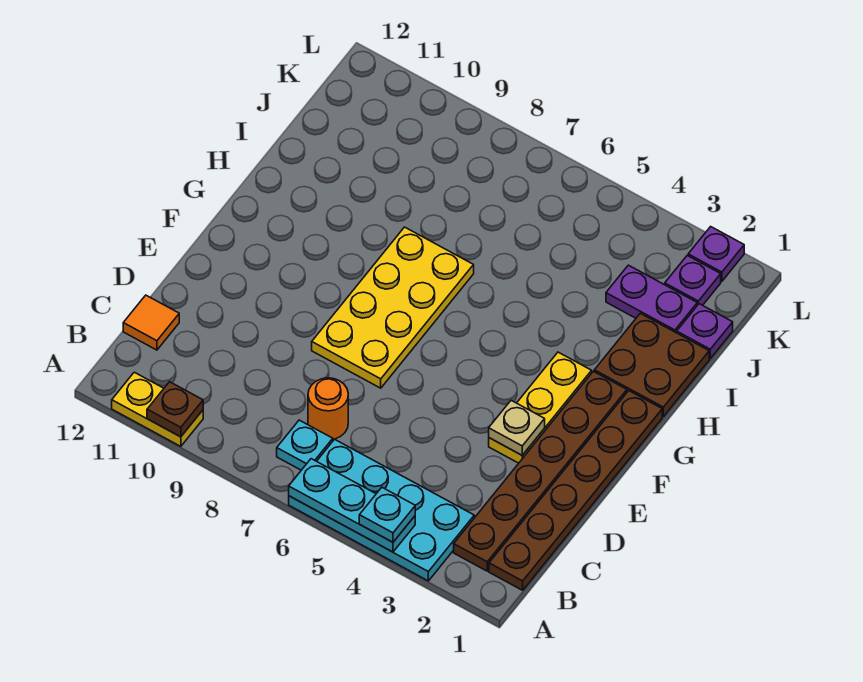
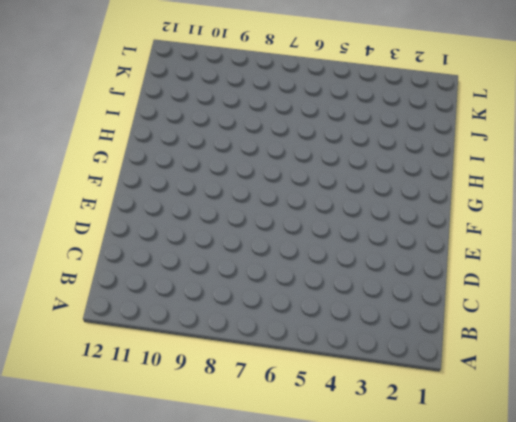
none -> cyan 2x4 plate [289,439,474,581]
none -> yellow 1x2 plate [112,372,203,446]
none -> brown 1x6 plate [489,391,662,590]

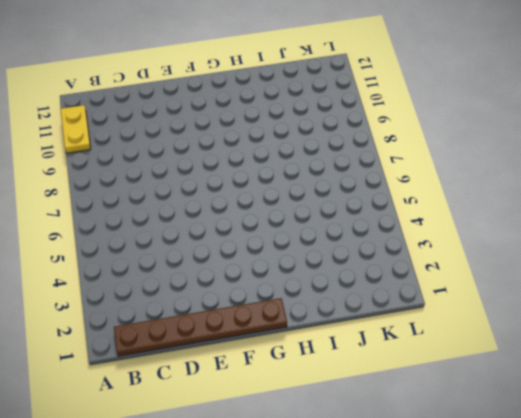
none -> cyan 2x4 plate [289,439,474,581]
none -> brown 1x6 plate [454,371,627,571]
none -> cyan 1x1 plate [277,420,333,470]

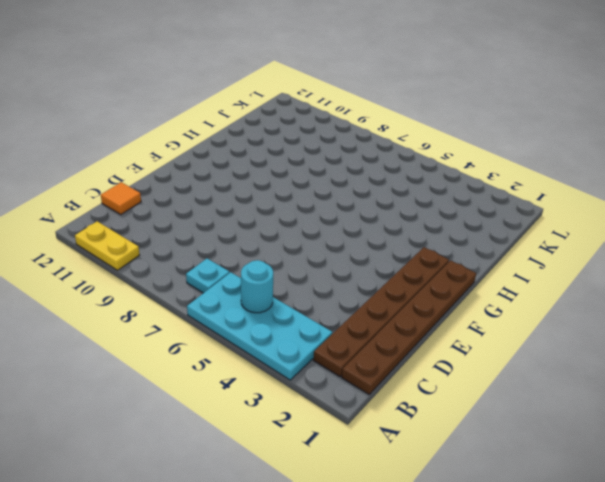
cyan 1x1 round brick [241,260,273,313] -> none
none -> orange 1x1 round brick [308,378,348,439]
none -> yellow 1x3 plate [489,352,592,463]
none -> yellow 2x4 plate [312,227,474,388]

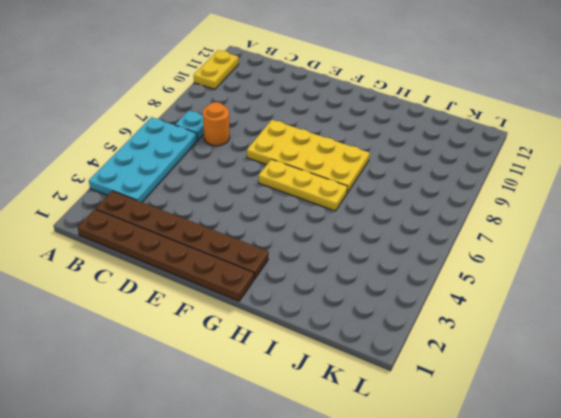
yellow 1x3 plate [259,159,348,211] -> yellow 1x3 plate moved to [489,352,592,463]
none -> orange 1x1 tile [123,295,179,350]
none -> brown 2x2 plate [594,313,709,416]
none -> purple 1x1 plate [677,304,733,358]

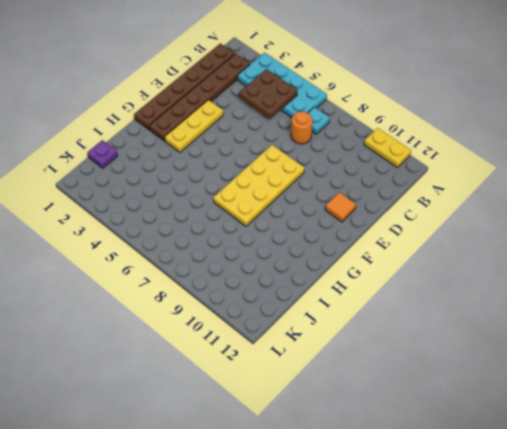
brown 2x2 plate [239,69,298,119] -> brown 2x2 plate moved to [594,313,709,416]
orange 1x1 tile [325,193,356,222] -> orange 1x1 tile moved to [123,295,179,350]
none -> purple 1x2 plate [606,265,697,333]
none -> purple 1x1 plate [665,256,721,305]
none -> purple 1x1 plate [688,227,744,281]

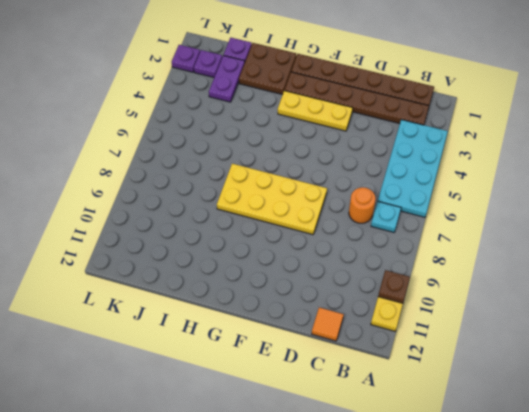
none -> cyan 1x3 plate [289,459,415,552]
none -> tan 1x1 plate [489,400,545,455]
none -> cyan 1x1 plate [359,487,415,542]

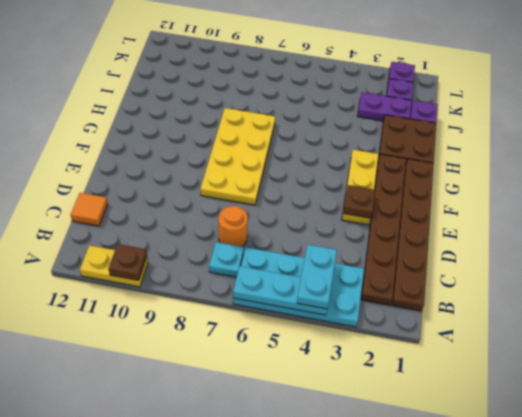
cyan 1x2 plate [297,245,337,309] -> cyan 1x1 plate [359,487,415,542]
brown 1x1 plate [343,185,375,218] -> tan 1x1 plate [489,400,545,455]

